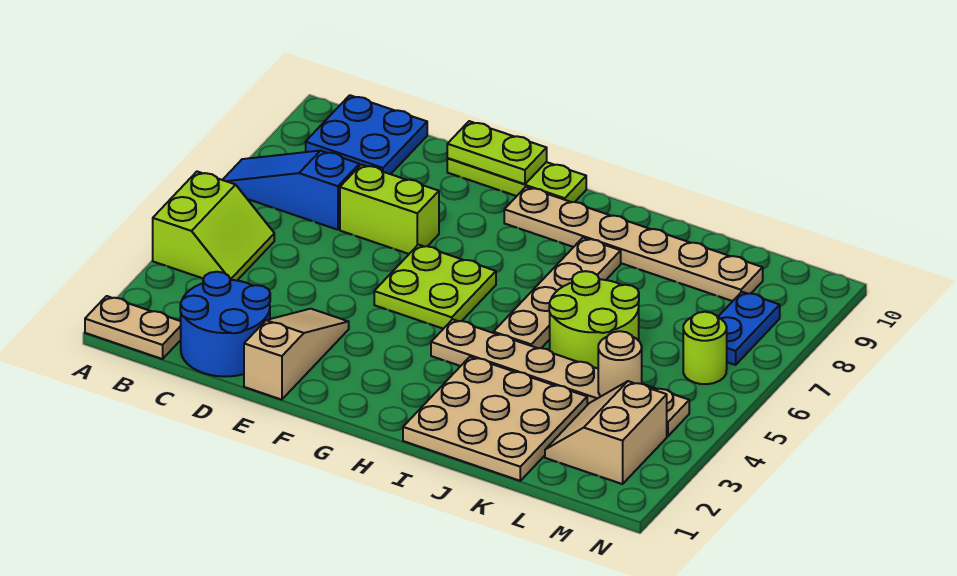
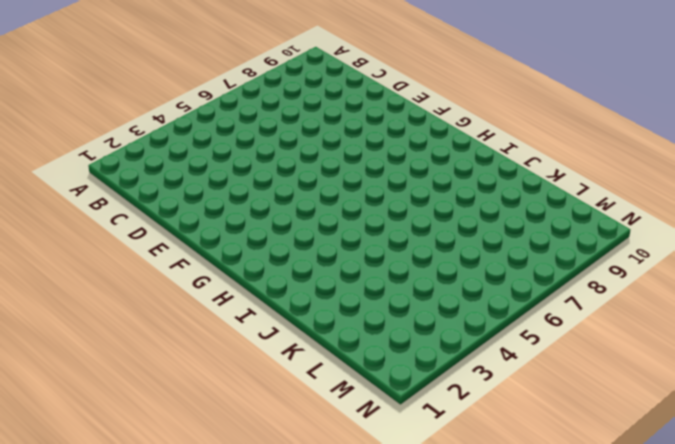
none -> tan 1x2 plate [85,296,181,359]
none -> lime 2x2 slope [153,172,274,280]
none -> blue 1x3 slope [223,151,359,230]

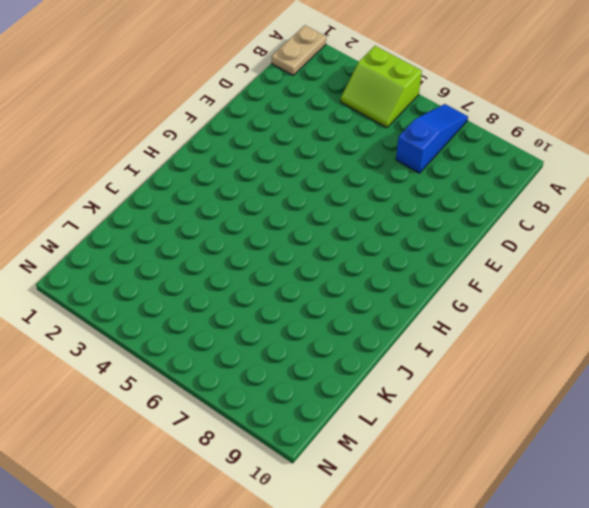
none -> blue 2x2 plate [306,95,427,174]
none -> blue 2x2 round brick [180,272,270,377]
none -> lime 1x2 brick [340,164,439,254]

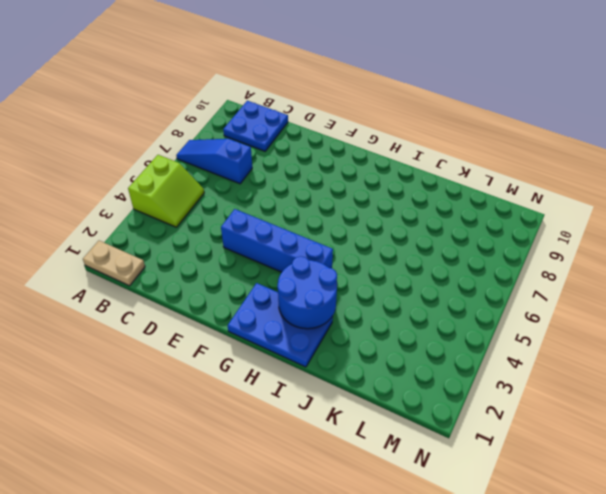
blue 1x4 brick [221,209,333,272] -> tan 1x6 plate [431,319,689,437]
blue 2x3 plate [228,283,333,367] -> tan 3x3 plate [403,357,587,481]
blue 2x2 round brick [277,256,337,329] -> blue 2x2 round brick moved to [180,272,270,377]
none -> lime 1x2 brick [340,164,439,254]
none -> tan 1x3 slope [244,309,349,400]
none -> lime 1x3 plate [447,158,586,202]

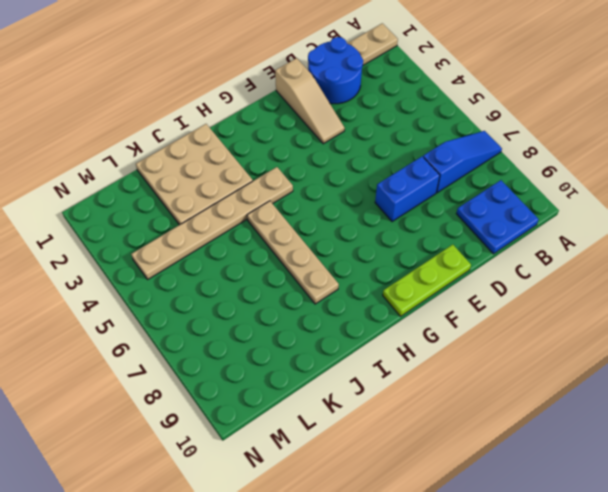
blue 1x2 brick [375,157,440,222] -> lime 1x2 brick [340,164,439,254]
none -> lime 2x2 slope [153,172,274,280]
none -> lime 2x2 plate [374,245,496,329]
none -> tan 1x6 plate [504,187,763,301]

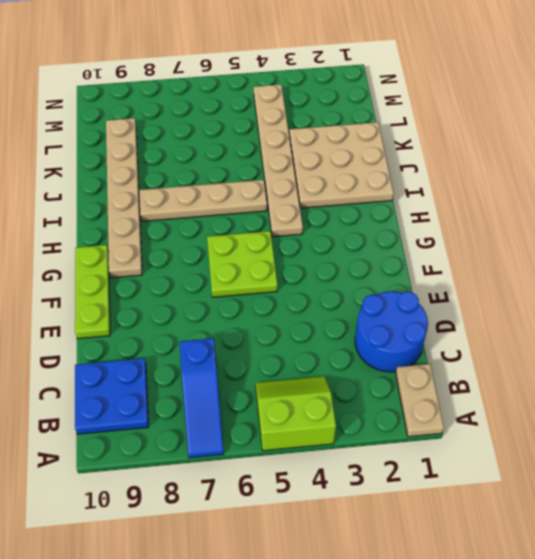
none -> lime 1x2 brick [340,164,439,254]
none -> tan 1x3 slope [244,309,349,400]
none -> lime 2x2 round brick [549,271,639,368]

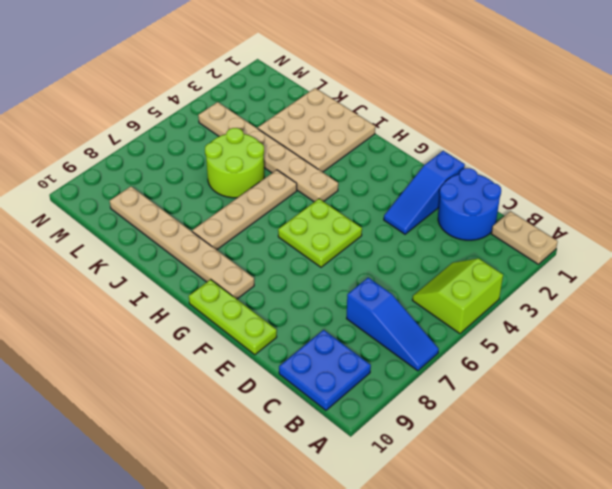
blue 1x3 slope [384,151,465,234] -> tan 1x3 slope [244,309,349,400]
none -> lime 1x2 brick [340,164,439,254]
none -> tan 2x2 slope [545,381,667,484]
none -> lime 1x1 round brick [683,312,727,384]

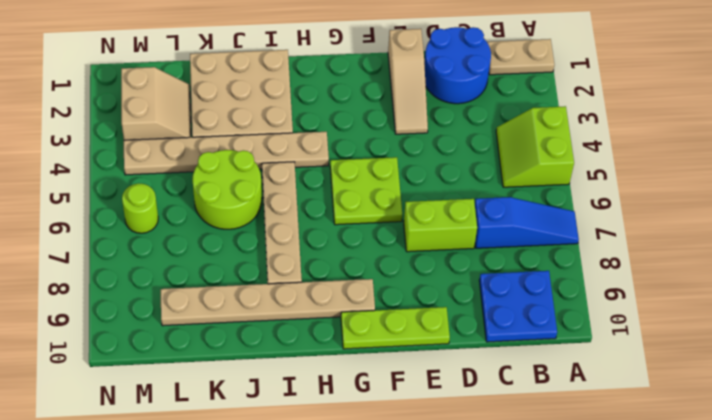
none -> blue 1x2 plate [718,292,780,365]
none -> lime 1x2 plate [447,121,547,184]
none -> tan 1x1 round brick [598,331,642,396]

